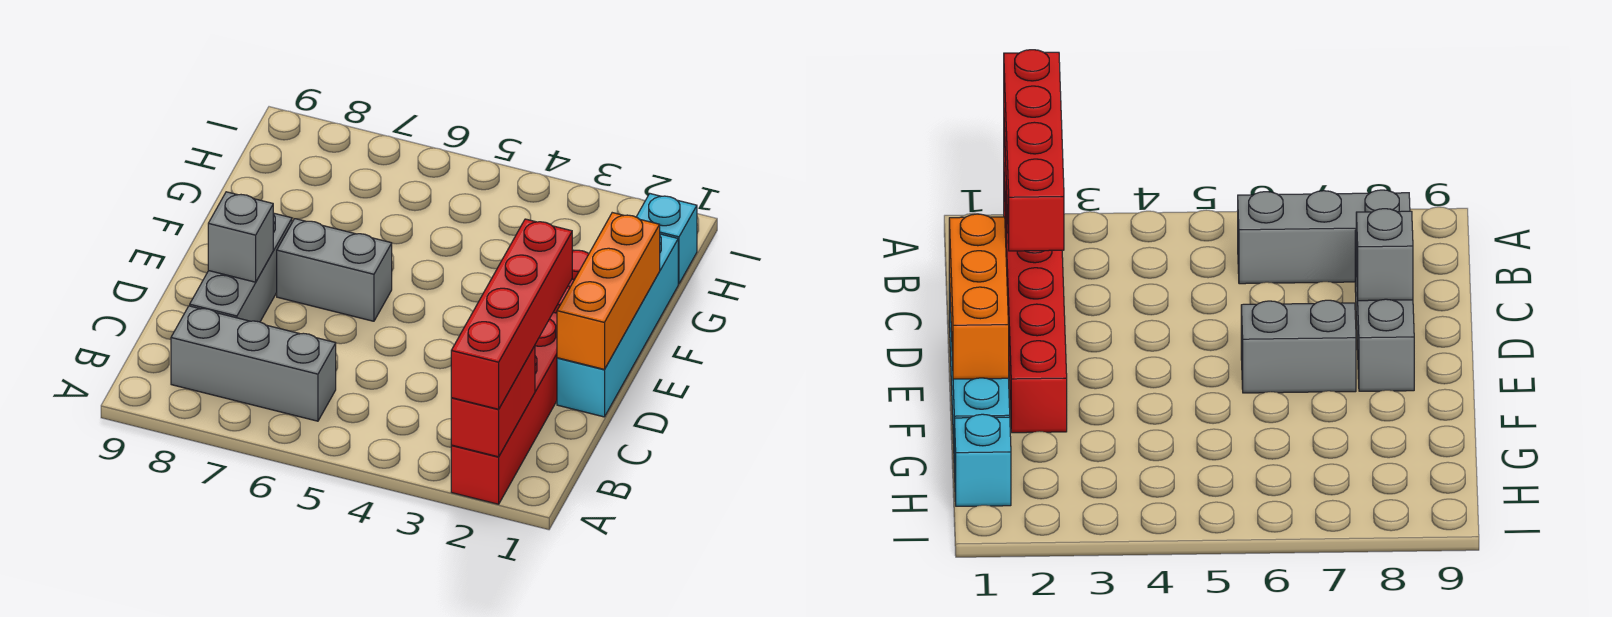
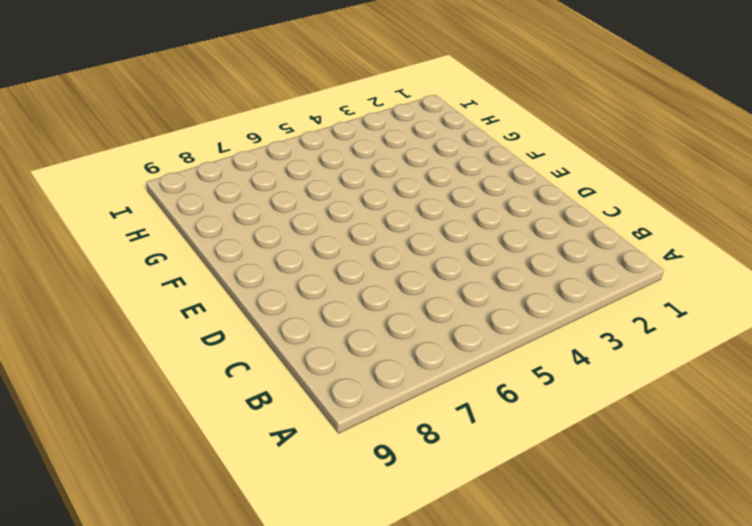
none -> red 1x6 brick [451,250,589,504]
none -> grey 1x3 brick [171,306,336,421]

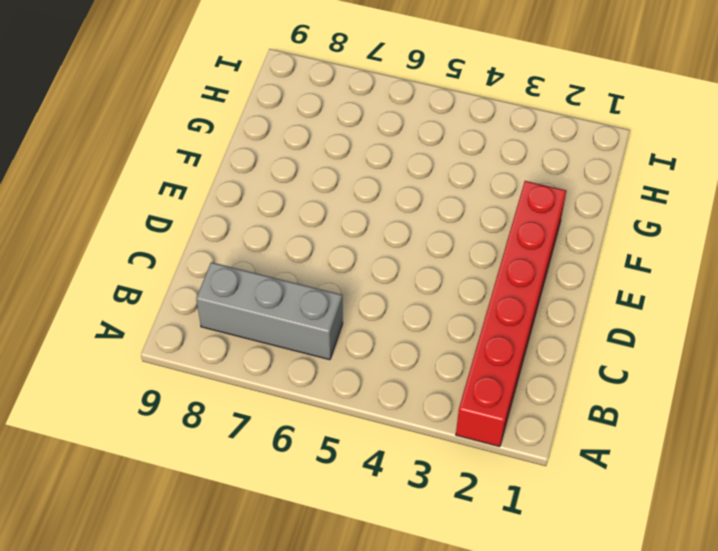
none -> grey 1x3 brick [190,213,292,322]
none -> cyan 1x4 brick [557,234,678,417]

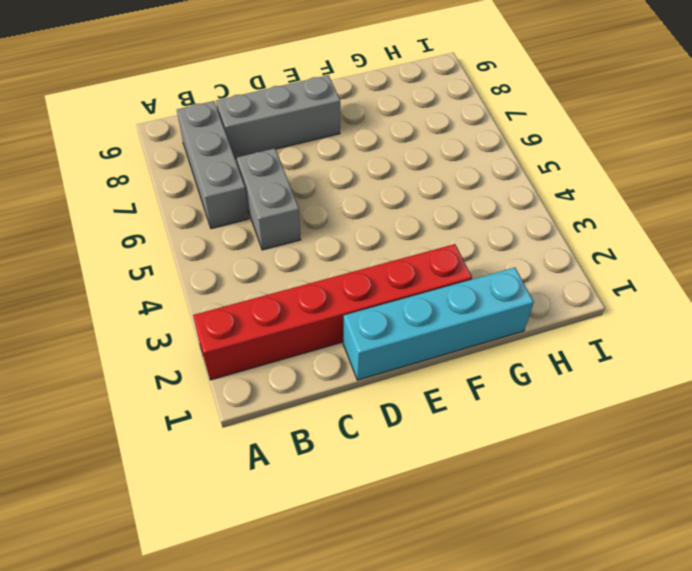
grey 1x2 brick [237,148,301,250] -> grey 1x2 brick moved to [277,219,392,321]
none -> cyan 1x1 brick [637,194,697,284]
none -> red 1x2 brick [451,346,535,457]

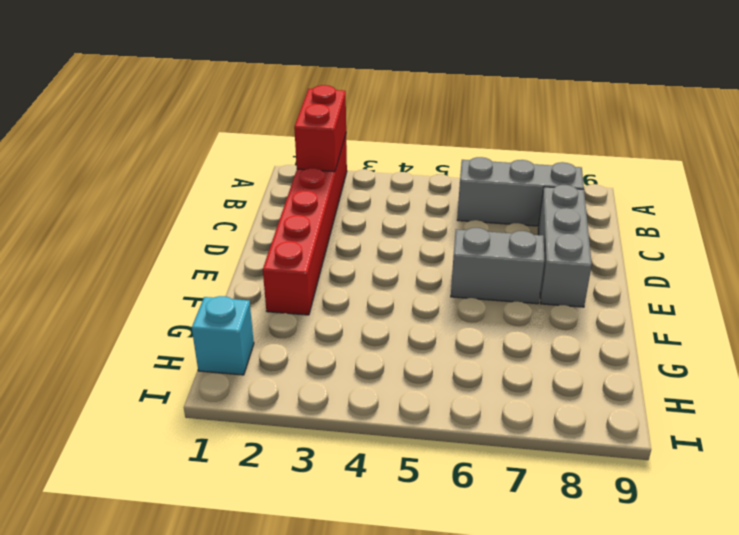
none -> cyan 1x4 brick [557,234,678,417]
none -> orange 1x3 brick [557,213,660,369]

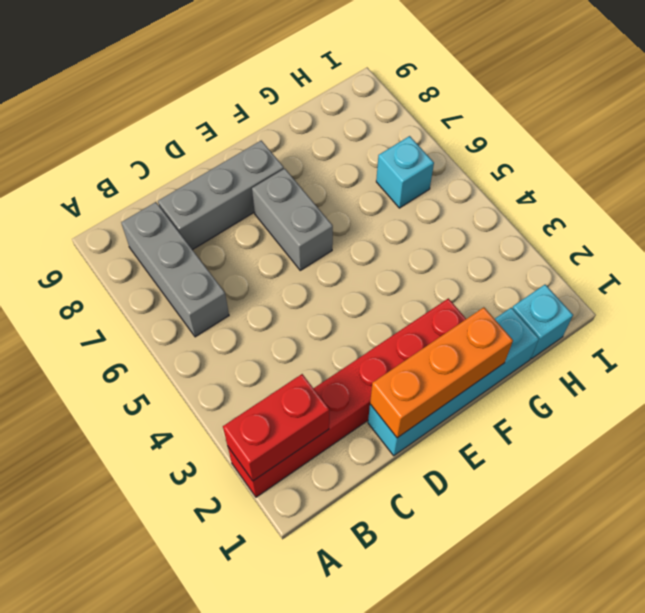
cyan 1x1 brick [376,136,434,208] -> none
none -> grey 1x1 brick [208,192,273,282]
none -> red 1x4 brick [451,219,572,409]

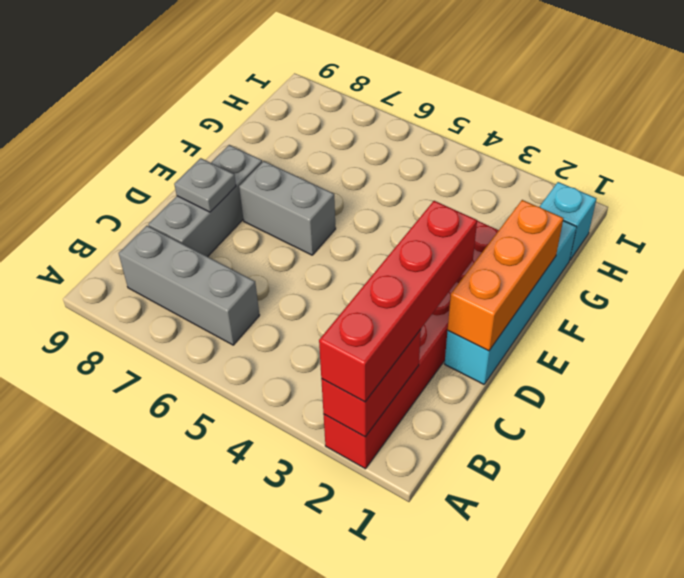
grey 1x1 plate [174,158,236,212] -> grey 1x1 brick [208,192,273,282]

